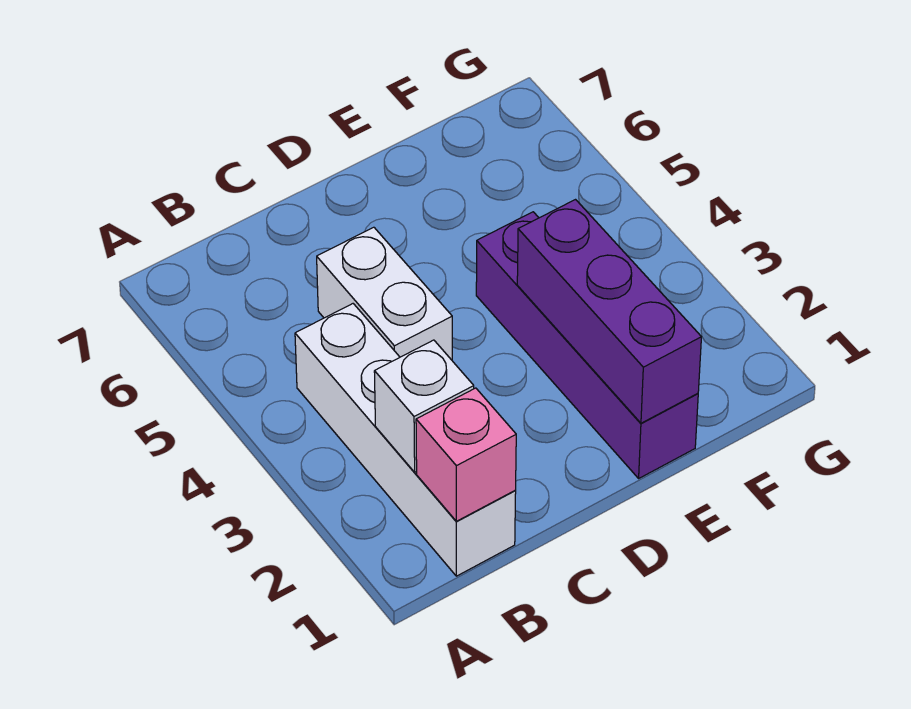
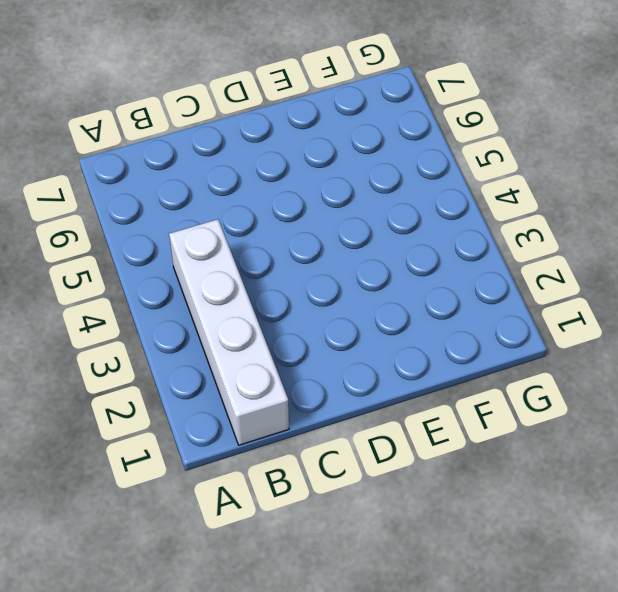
none -> white 1x2 brick [317,227,452,360]
none -> purple 1x4 brick [476,212,698,478]

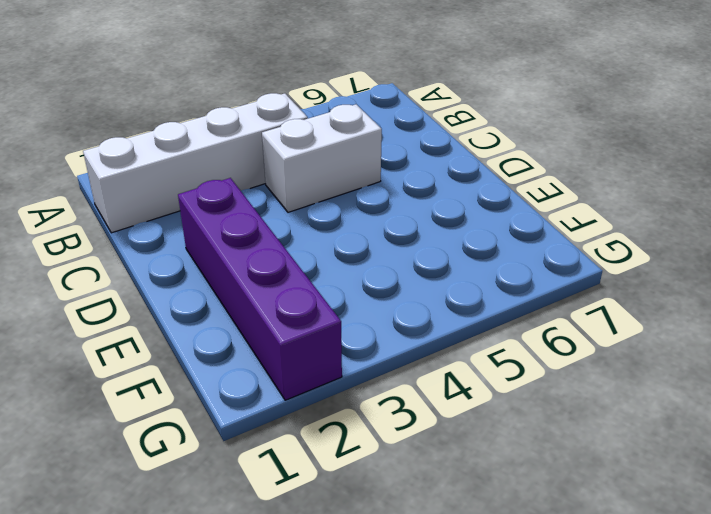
purple 1x4 brick [178,178,342,400] -> purple 1x4 brick turned to [476,212,698,478]
none -> pink 1x1 brick [416,388,516,521]
none -> white 1x1 brick [374,340,474,472]

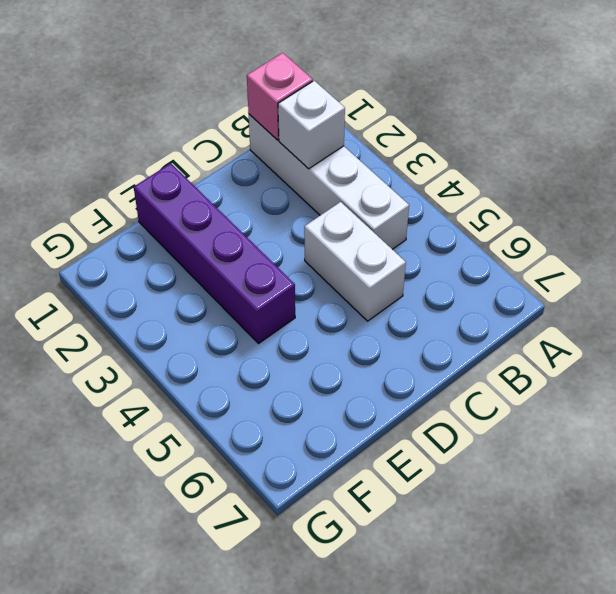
none -> purple 1x3 brick [517,200,701,423]

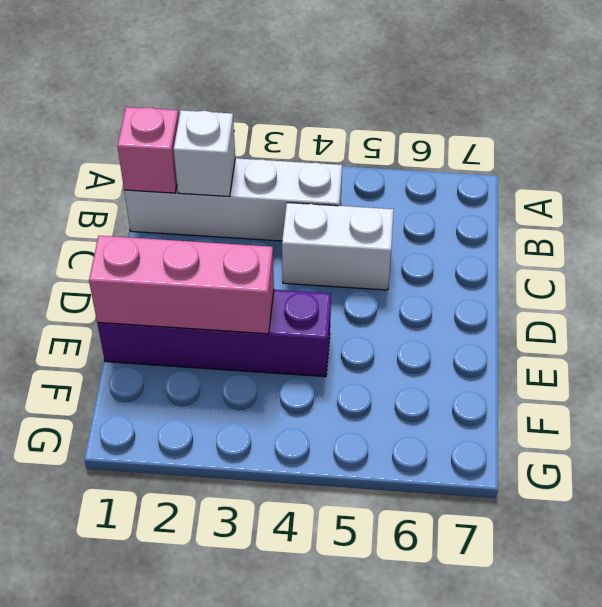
pink 1x3 brick [89,236,274,334] -> purple 1x3 brick [517,200,701,423]

